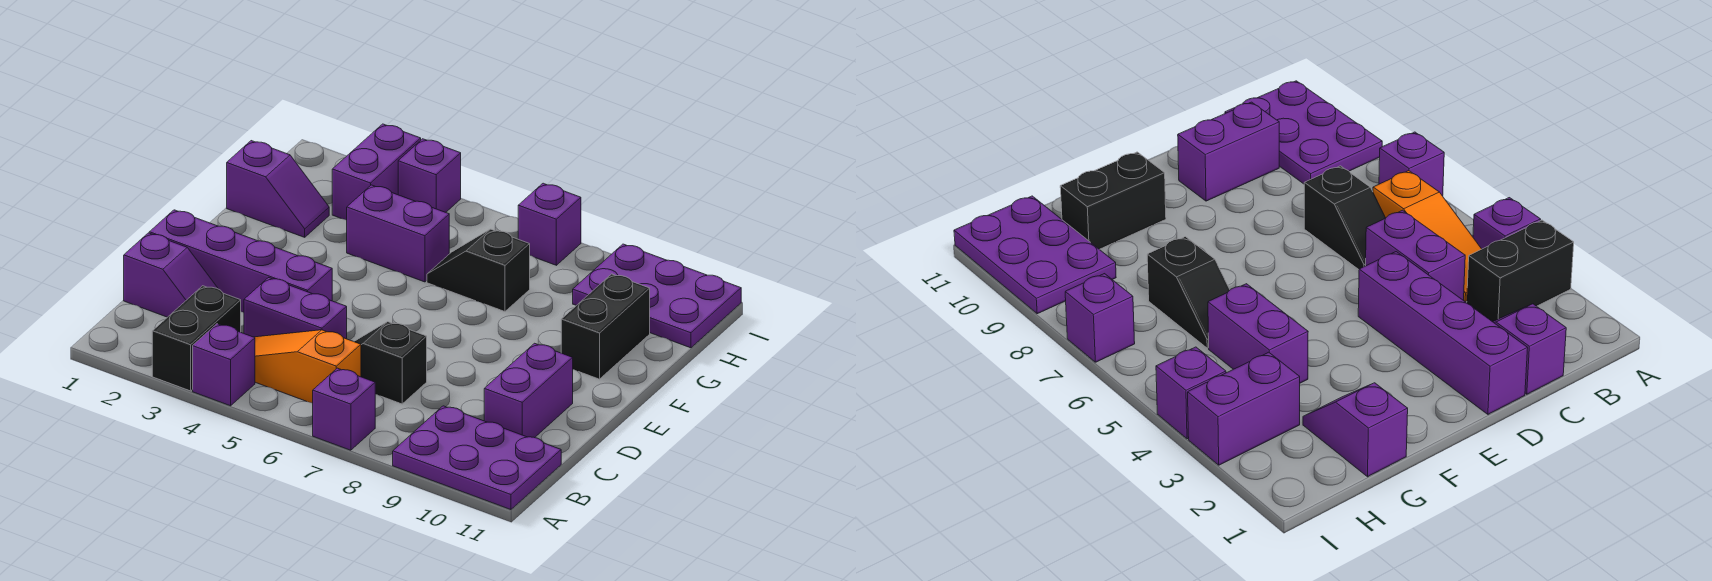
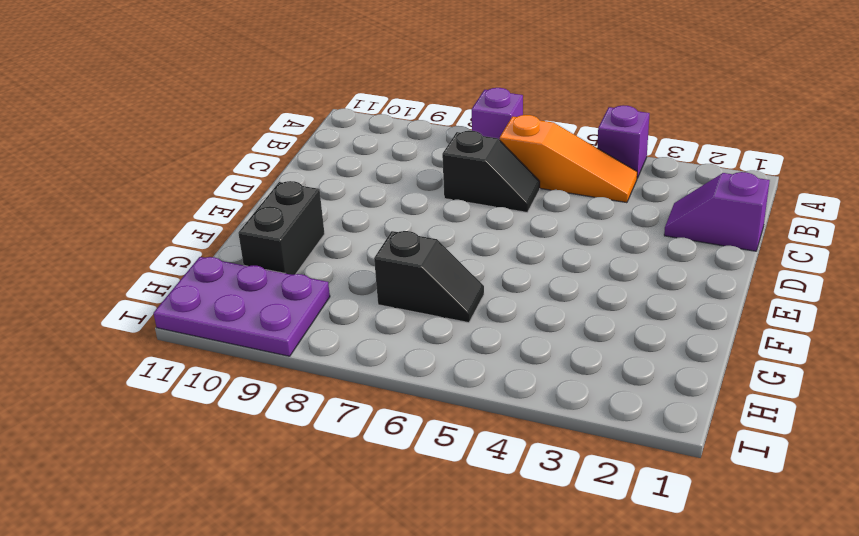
none -> black 1x2 brick [152,286,241,391]
none -> purple 2x3 plate [393,406,561,510]
none -> purple 1x2 brick [244,278,347,339]

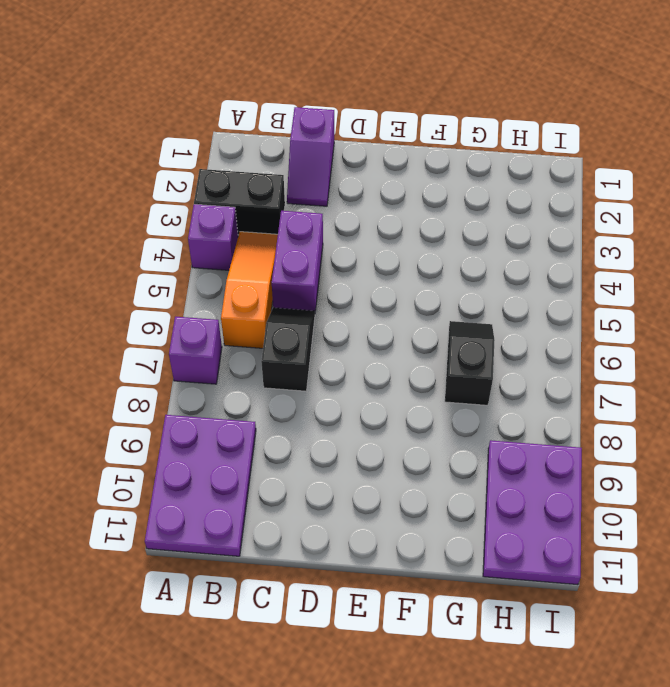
none -> purple 1x2 brick [484,343,573,438]
none -> purple 1x4 brick [149,210,332,312]
none -> black 1x2 brick [561,274,650,379]

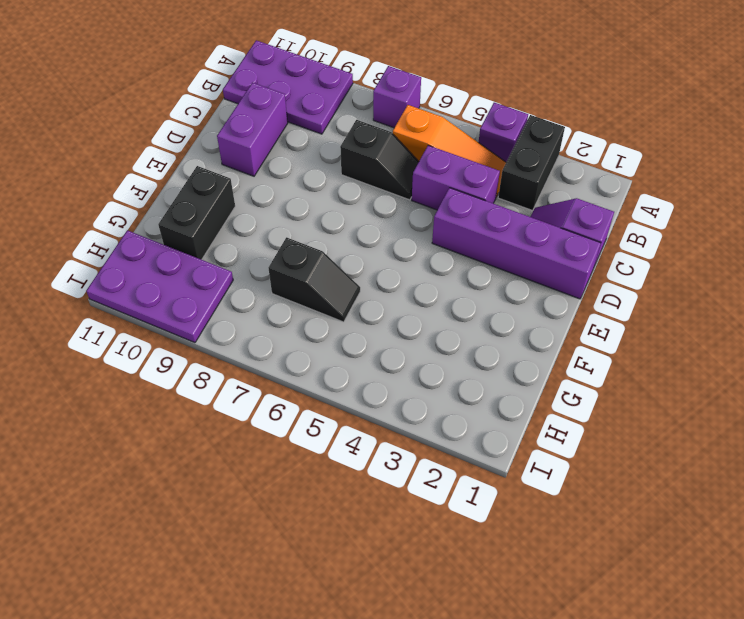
none -> purple 1x2 slope [227,141,329,237]
none -> purple 1x2 brick [347,185,449,282]
none -> purple 1x2 brick [332,124,421,220]

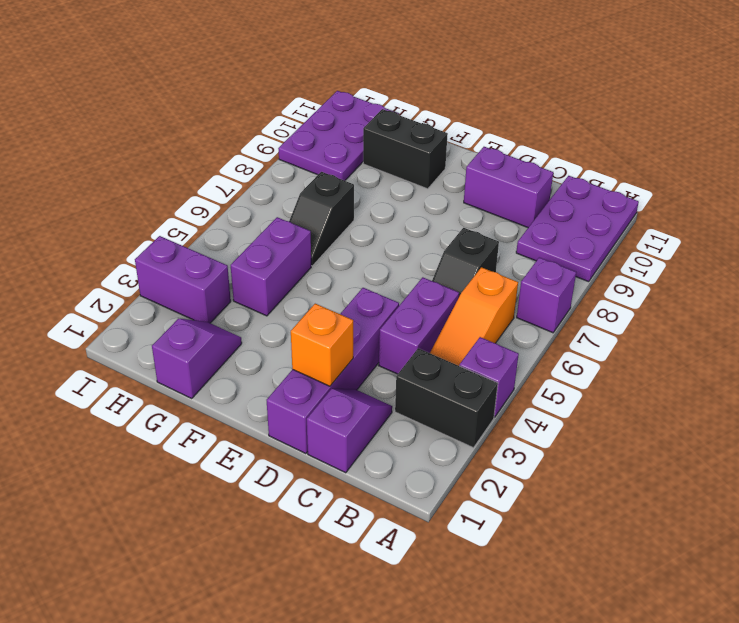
orange 1x1 brick [291,304,353,386] -> none
none -> purple 1x1 brick [398,139,461,212]
none -> purple 1x1 brick [518,183,581,265]

